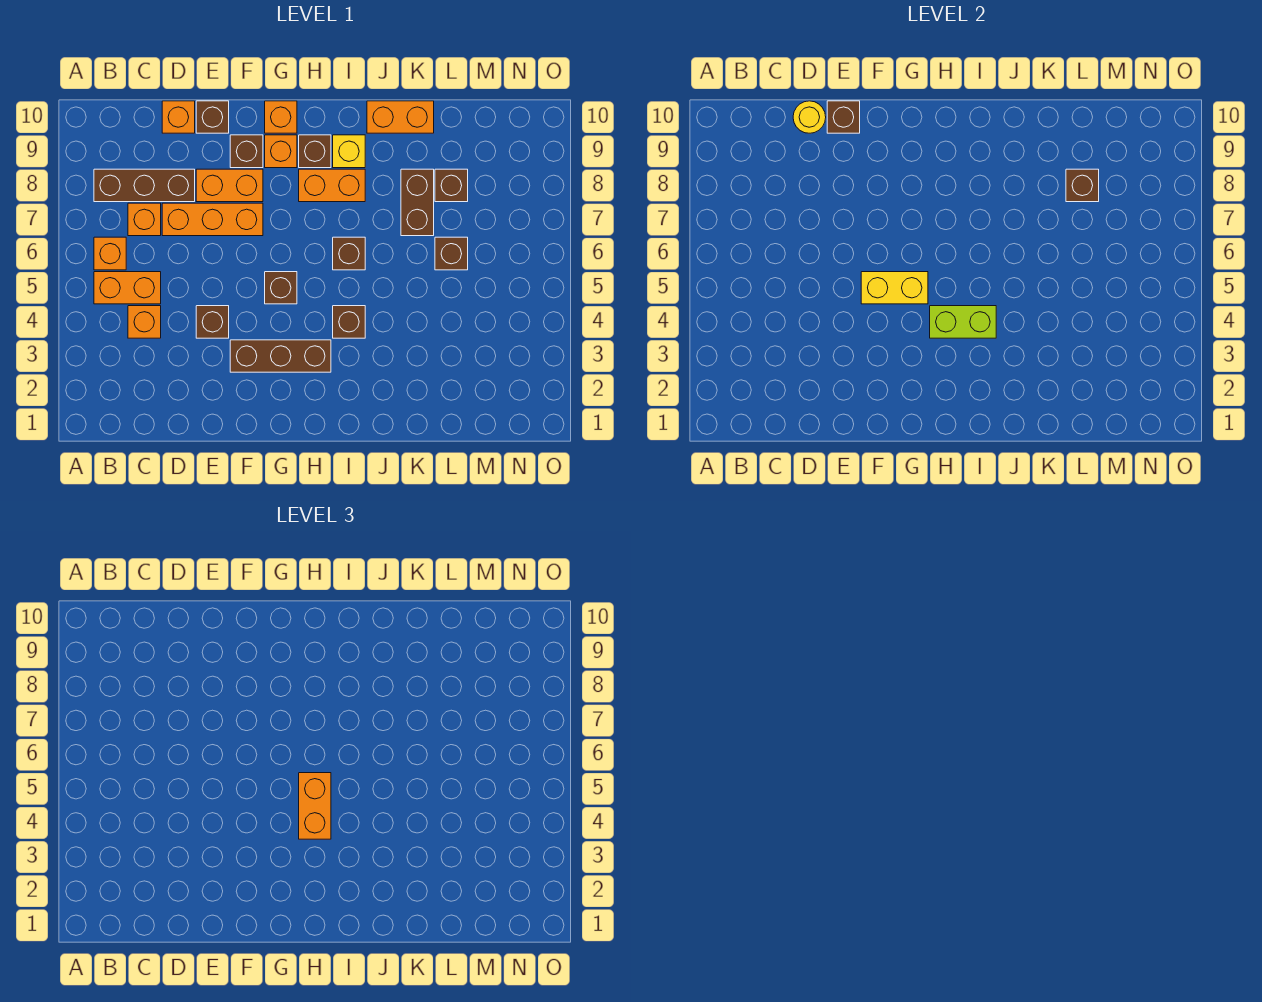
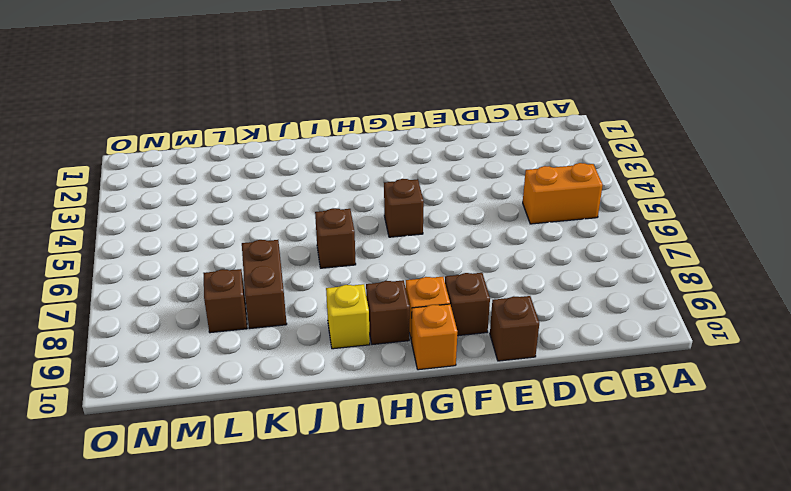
none -> orange 1x1 brick [94,237,126,270]
none -> brown 1x3 brick [94,169,195,202]
none -> orange 1x1 brick [128,306,161,338]
none -> orange 1x1 brick [128,203,161,236]

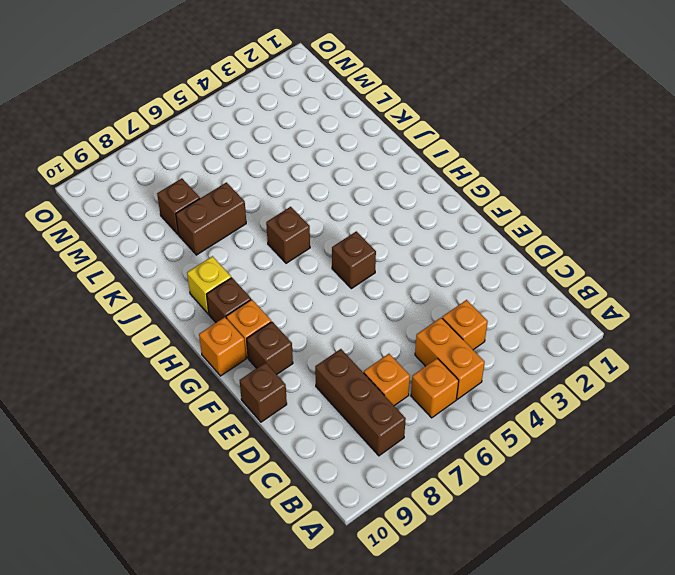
none -> orange 1x3 brick [162,203,263,236]
none -> orange 1x1 brick [162,101,195,133]
none -> brown 1x1 brick [196,306,229,338]
none -> orange 1x2 brick [196,169,263,202]

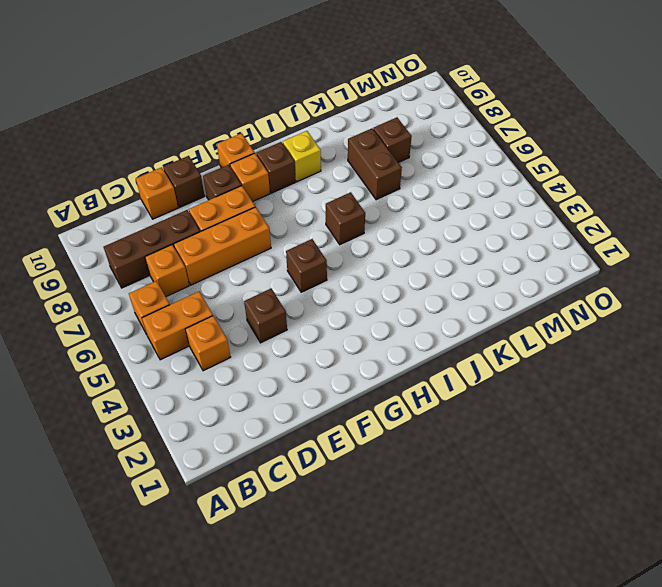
none -> brown 1x3 brick [230,340,331,372]
none -> orange 1x2 brick [299,169,365,202]
none -> brown 1x1 brick [333,306,365,338]
none -> orange 1x2 brick [367,101,434,133]

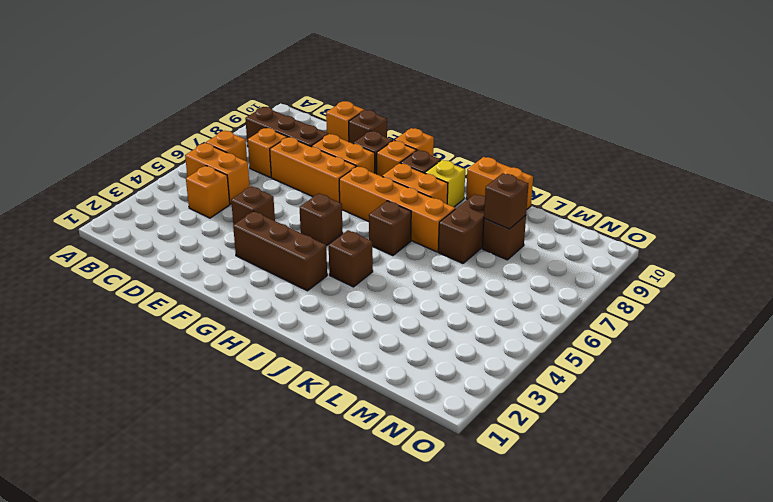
orange 1x4 brick [339,166,455,252] -> none
none -> brown 1x1 brick [435,237,468,270]
none -> yellow 1x1 round brick [793,101,826,133]
none -> brown 1x1 brick [827,101,860,133]
none -> yellow 1x2 brick [861,272,928,304]

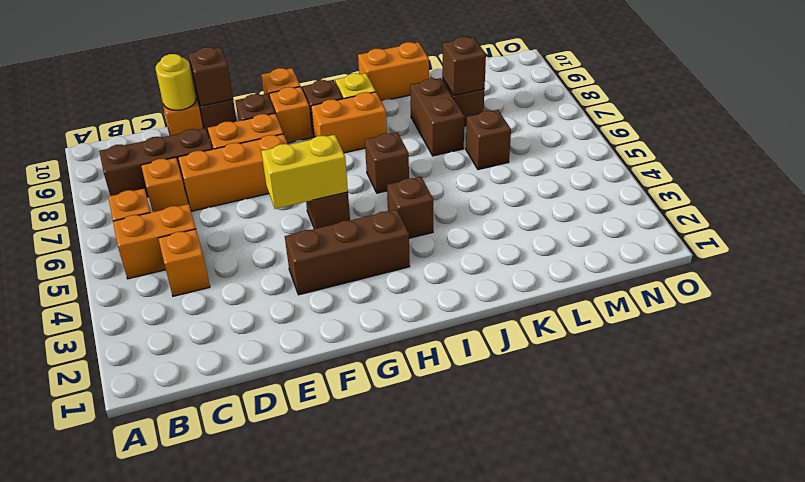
none -> brown 1x1 brick [196,306,229,338]
none -> lime 1x2 brick [930,306,996,338]
none -> orange 1x2 brick [299,773,331,839]

